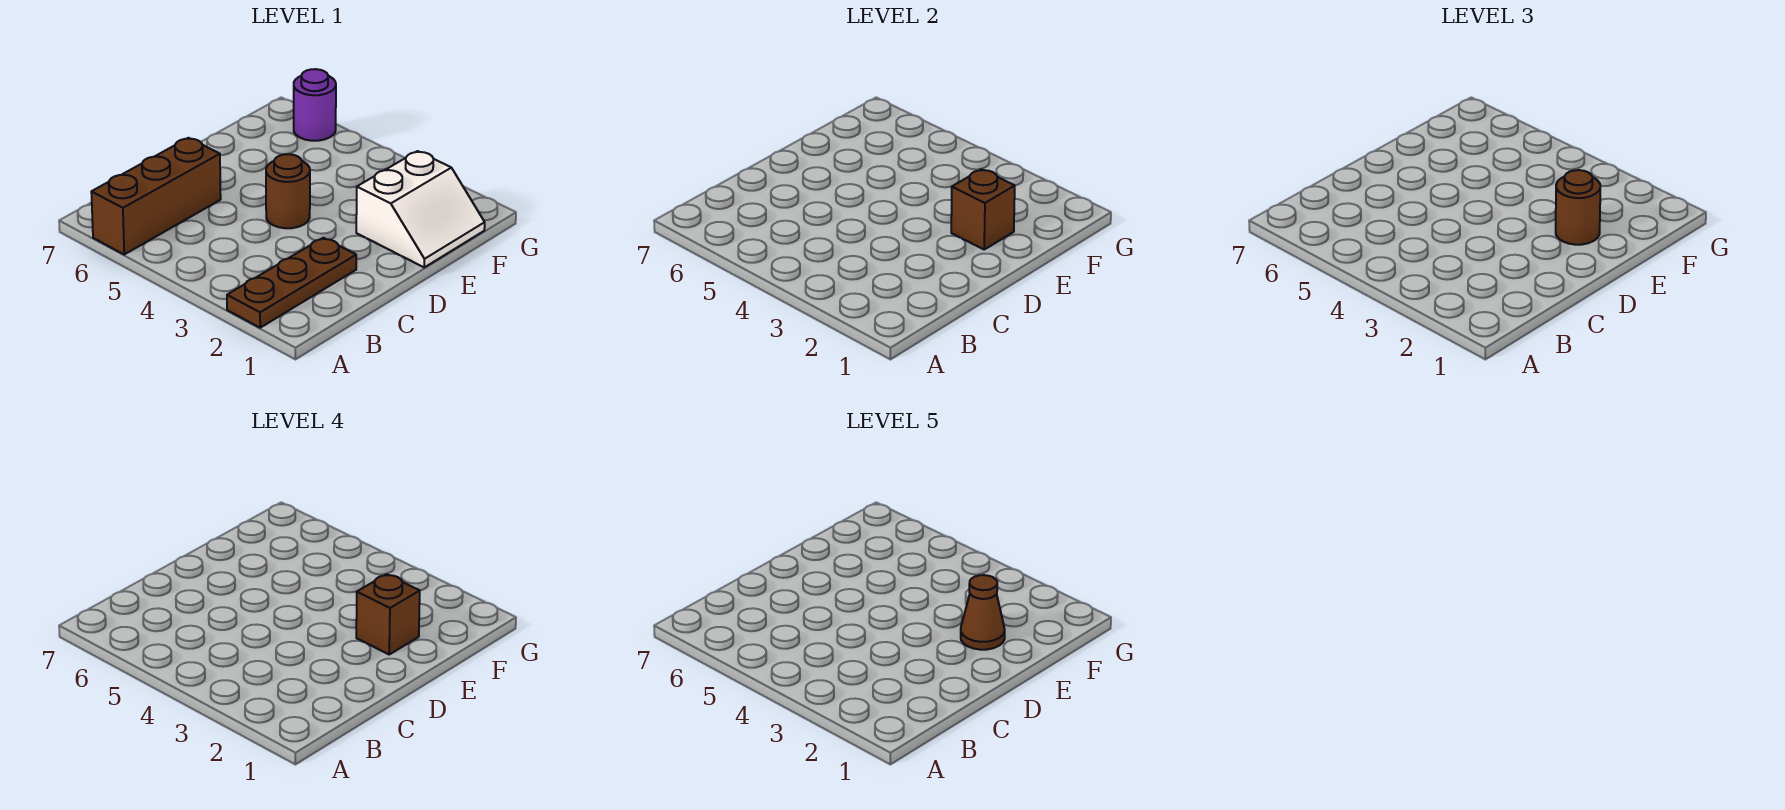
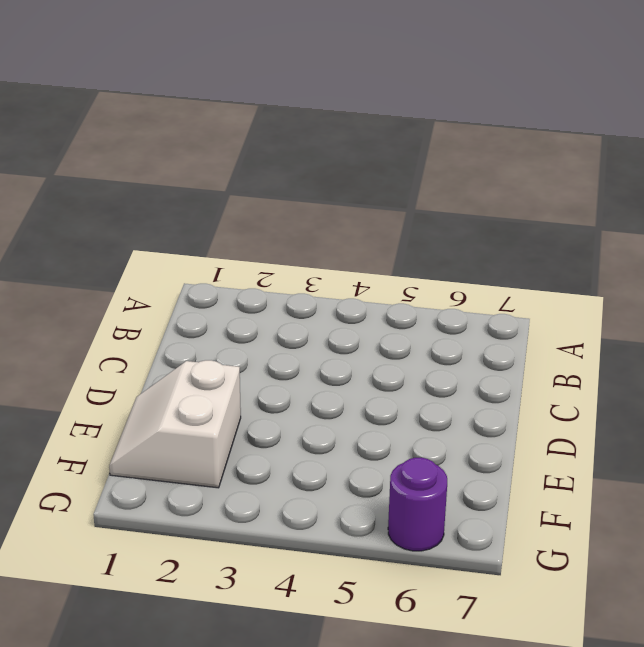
none -> brown 1x3 plate [227,238,356,328]
none -> brown 1x3 brick [91,138,221,254]

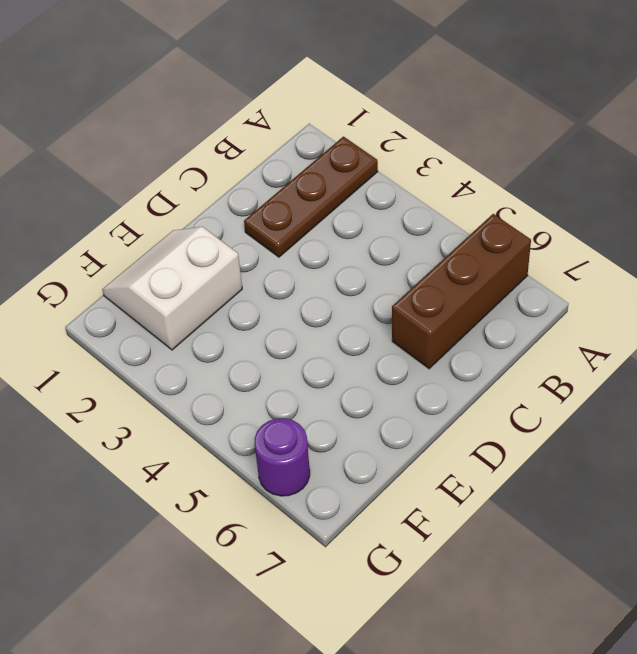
none -> brown 1x1 round brick [266,154,310,228]
none -> brown 1x1 brick [951,169,1015,249]

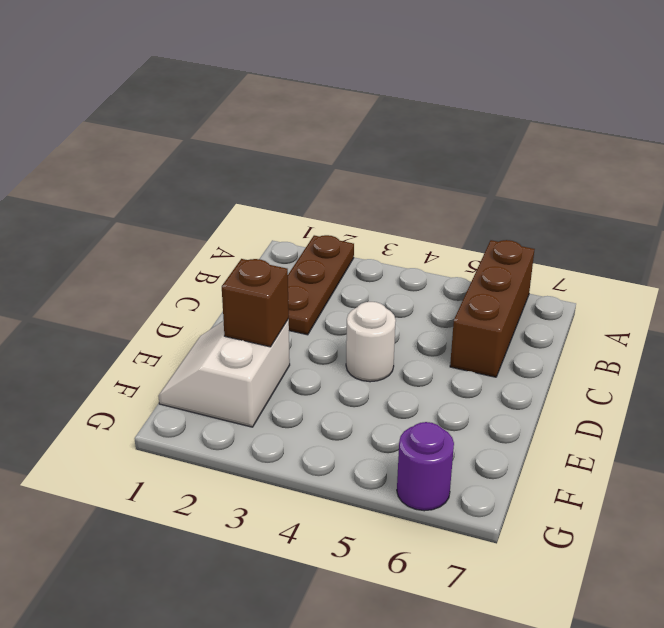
white 1x1 round brick [346,302,396,382] -> brown 1x1 round brick [266,154,310,228]
none -> brown 1x1 round brick [1556,170,1600,245]
none -> brown 1x1 brick [356,574,420,654]

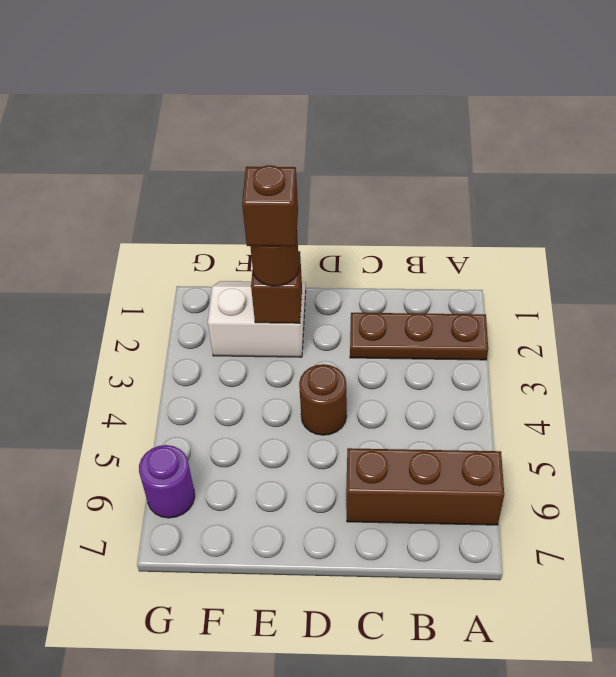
none -> brown 1x1 cone [961,575,1005,650]

